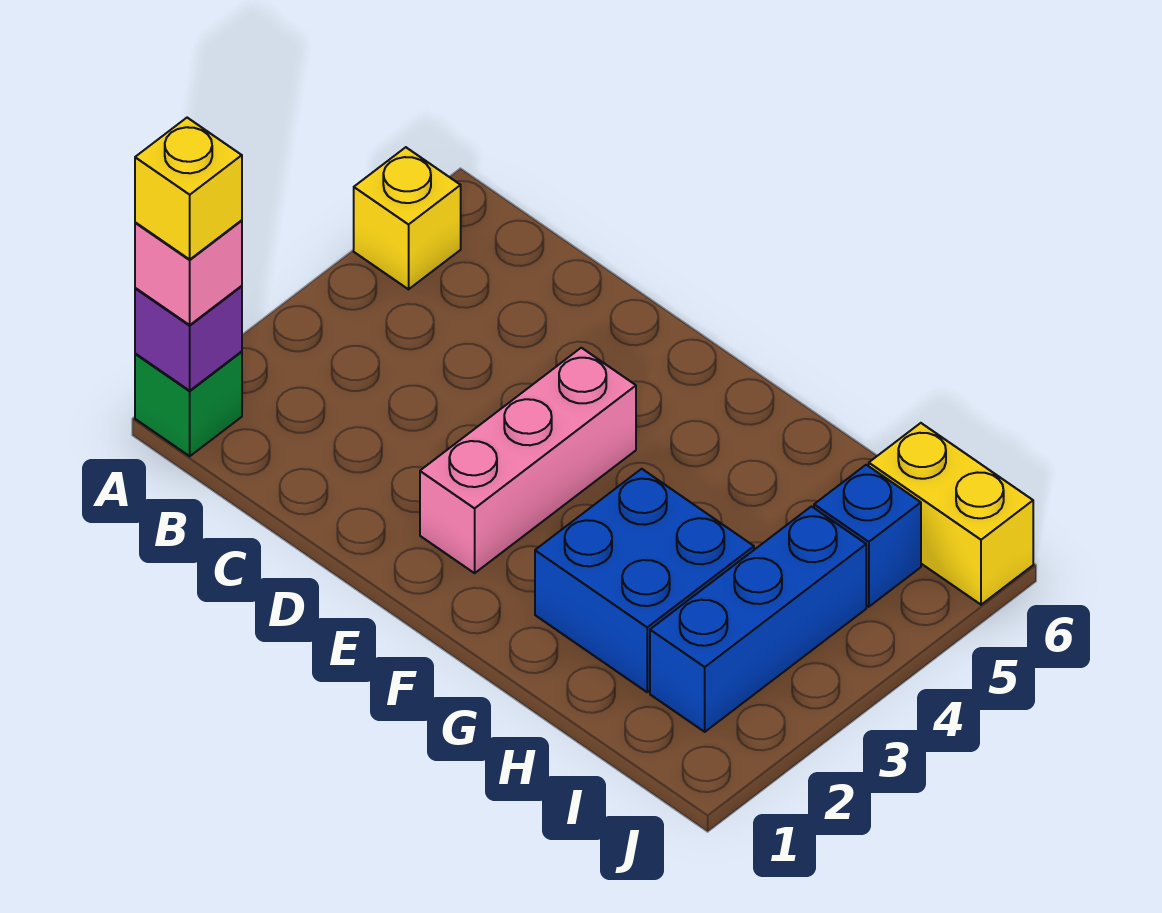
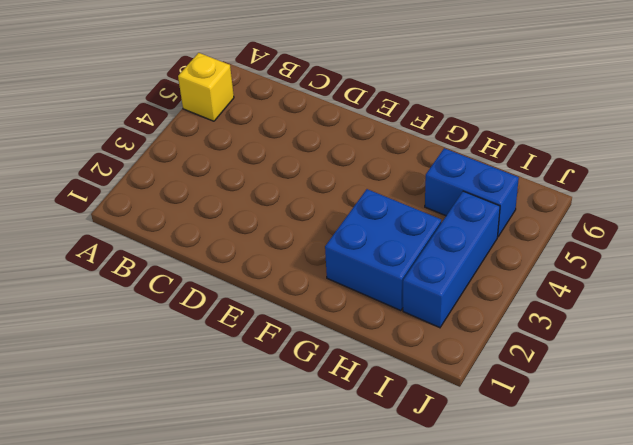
blue 1x2 brick [425,148,519,237] -> blue 1x1 brick [814,465,921,607]
none -> green 1x1 brick [135,352,242,456]
none -> pink 1x3 brick [420,348,636,573]

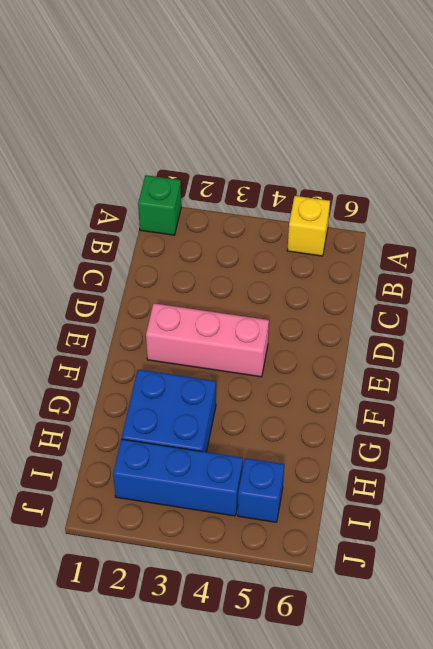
none -> yellow 1x2 brick [869,423,1033,605]
none -> purple 1x1 brick [135,286,242,391]

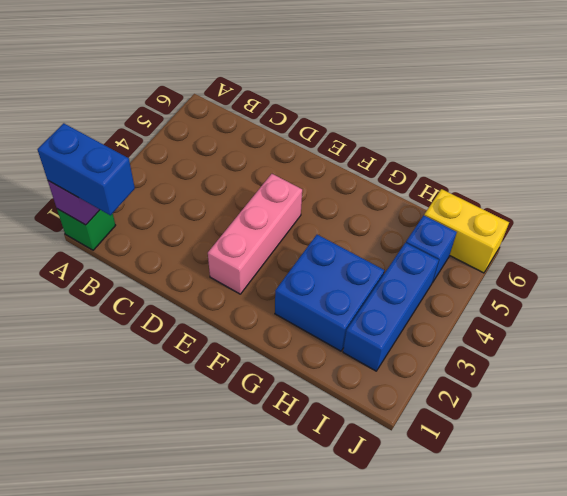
blue 1x2 brick [38,123,135,215] -> pink 1x1 brick [135,220,242,325]
none -> yellow 1x1 brick [354,147,461,289]
none -> yellow 1x1 brick [135,118,242,259]

